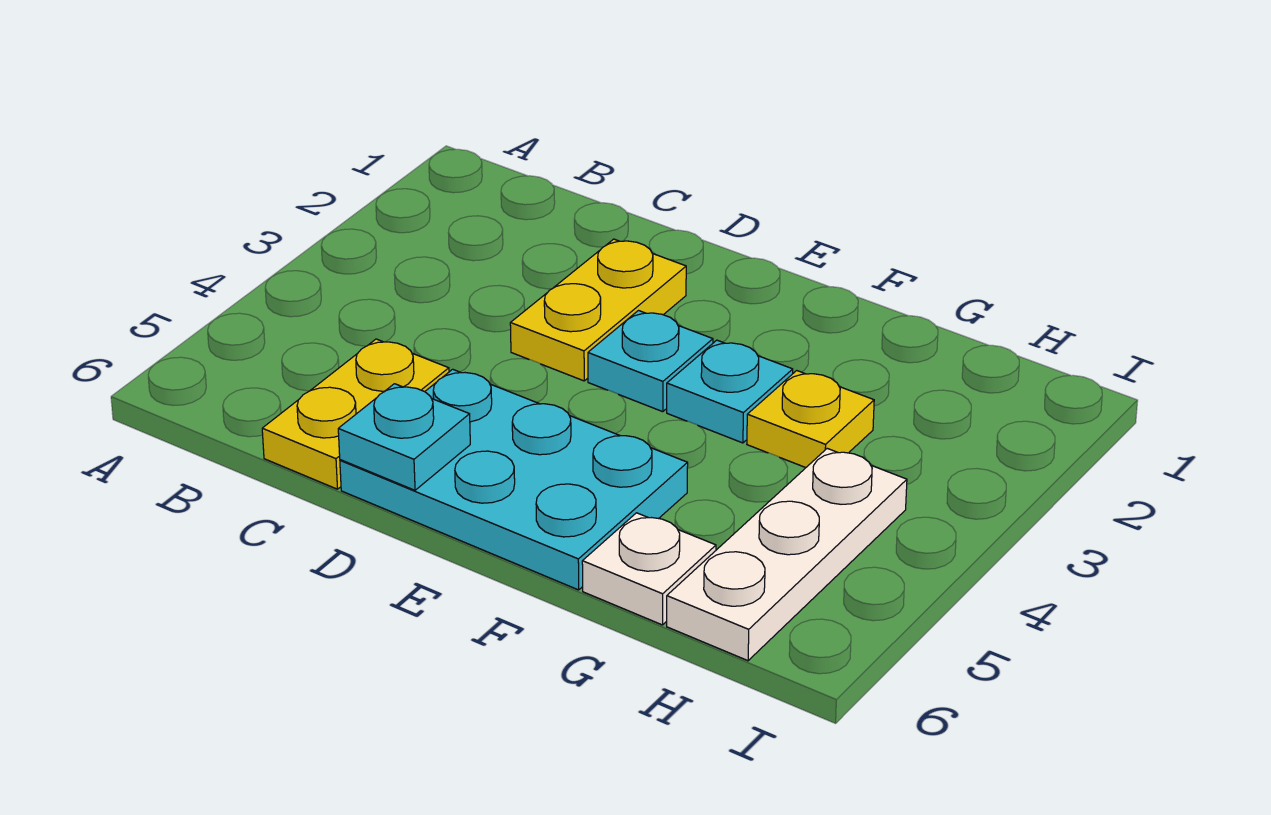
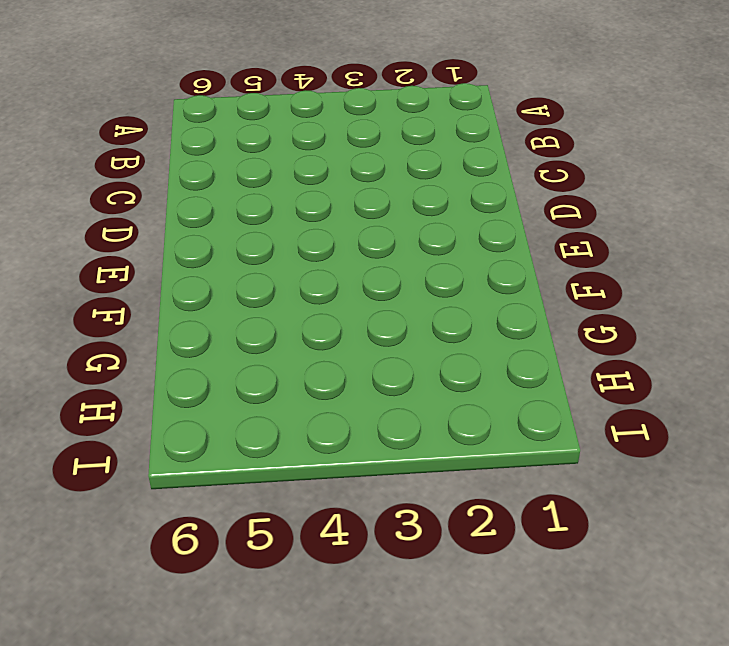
none -> yellow 1x2 plate [262,339,449,489]
none -> yellow 1x2 plate [510,239,686,381]

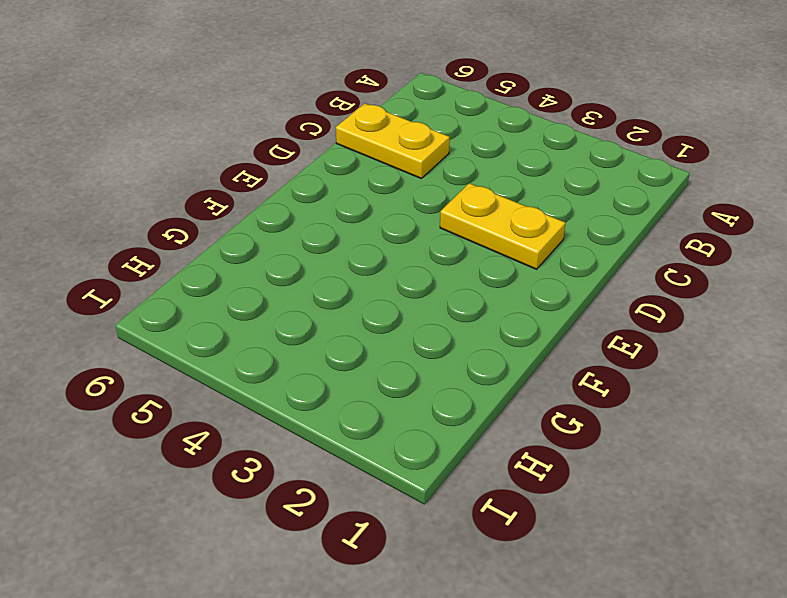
none -> cyan 2x3 plate [340,369,688,590]
none -> cyan 1x1 plate [588,311,713,412]

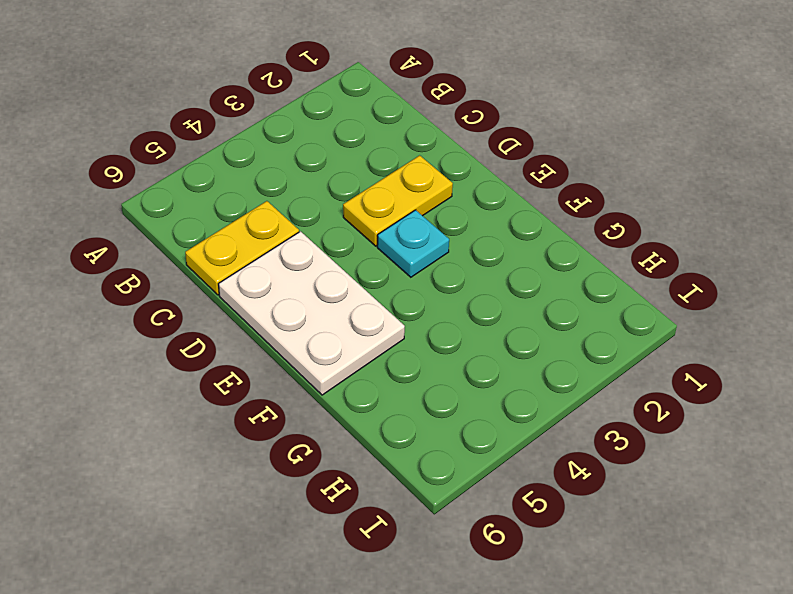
white 2x3 plate [219,231,405,395] -> cyan 2x3 plate [340,369,688,590]
none -> cyan 1x1 plate [667,340,793,443]
none -> yellow 1x1 plate [747,371,874,468]

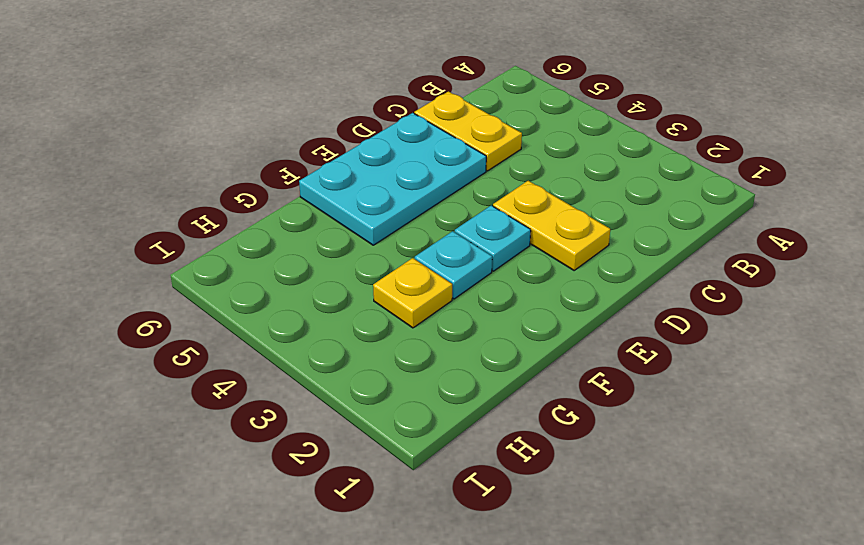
none -> white 1x1 plate [582,513,716,625]
none -> white 1x3 plate [667,448,907,661]

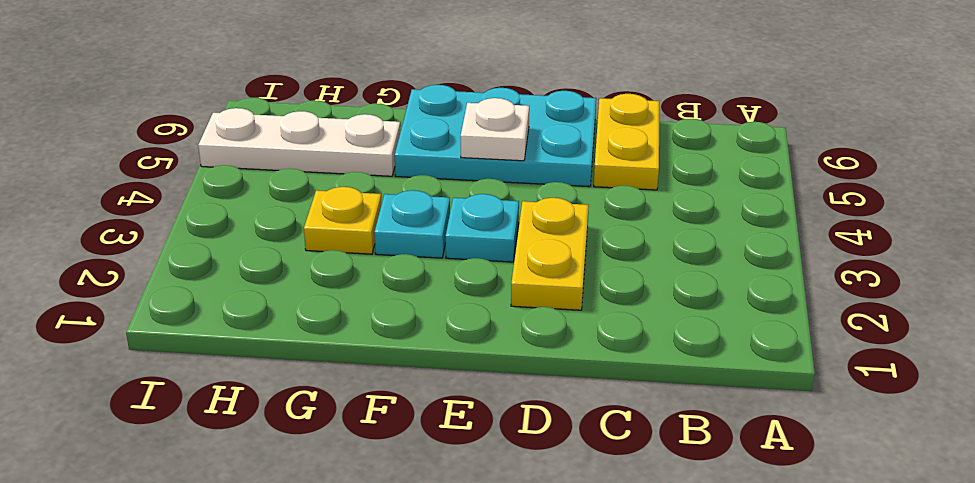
white 1x1 plate [461,98,529,161] -> white 1x1 plate moved to [582,513,716,625]
white 1x3 plate [198,108,401,176] -> white 1x3 plate turned to [667,448,907,661]
none -> cyan 1x1 plate [338,384,470,490]

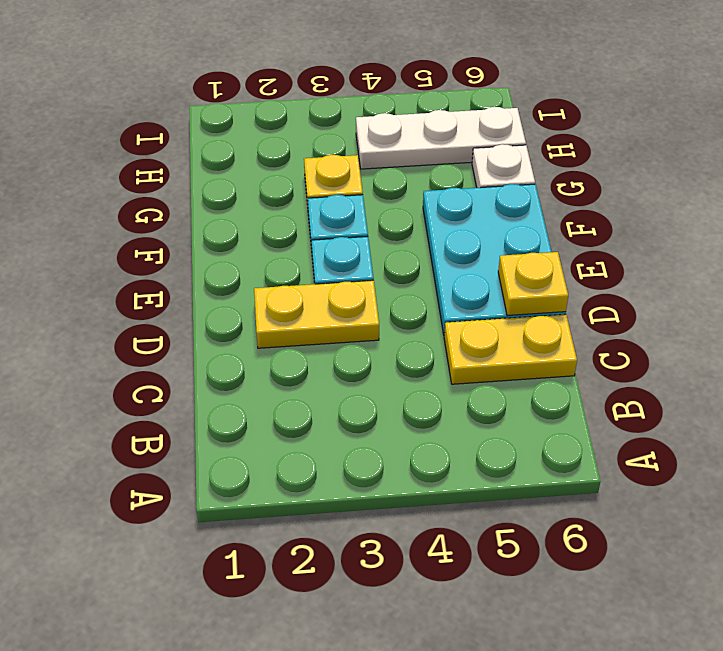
yellow 1x1 plate [498,252,568,316] -> cyan 1x1 plate [338,384,470,490]

